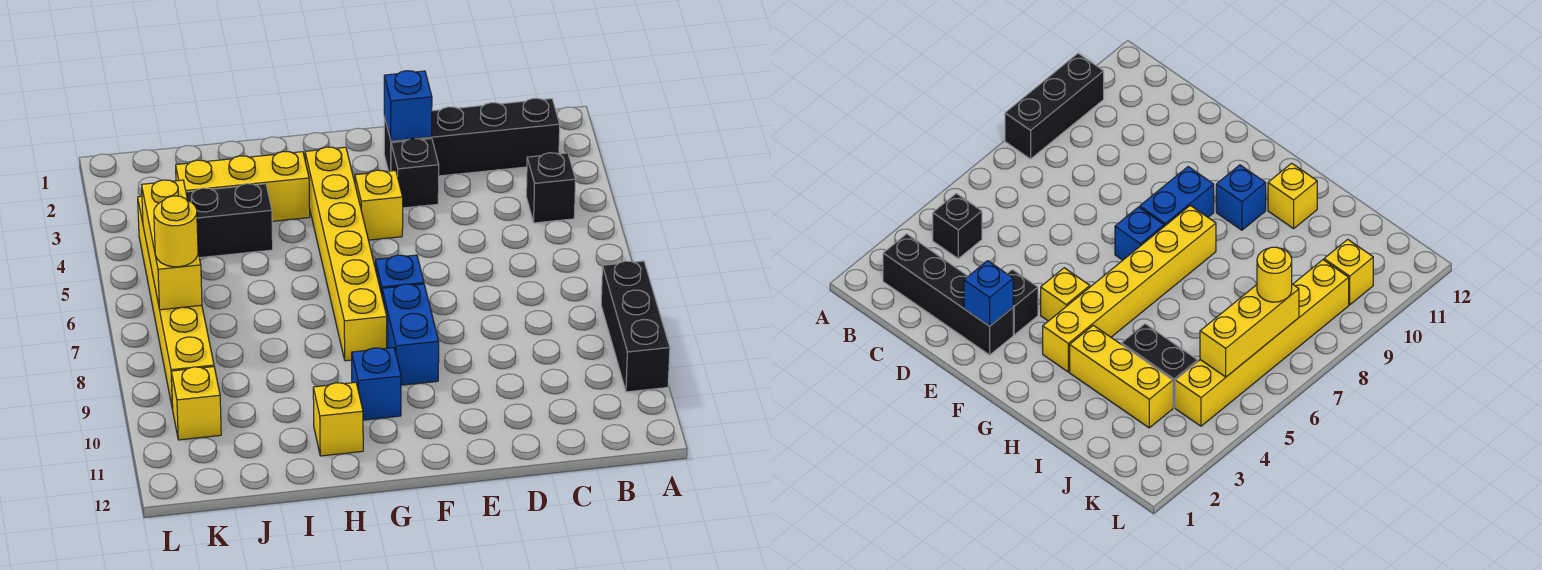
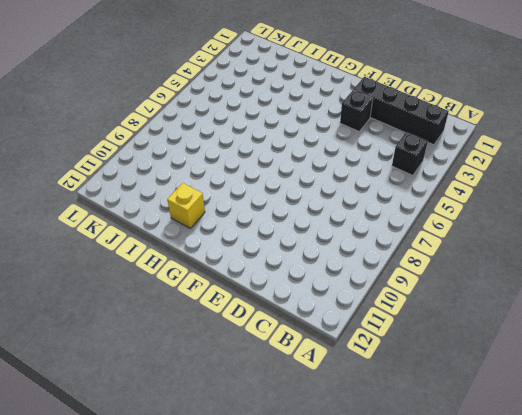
none -> black 1x3 brick [601,261,670,392]
none -> yellow 1x1 brick [355,170,403,240]
none -> blue 1x1 brick [375,255,424,294]

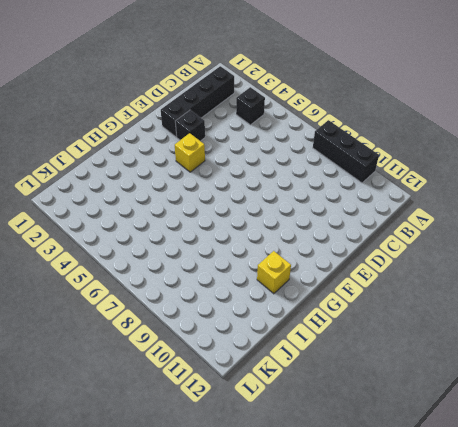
none -> blue 1x1 brick [375,255,424,294]
none -> blue 1x2 brick [382,284,439,385]
none -> yellow 1x6 brick [305,147,387,361]

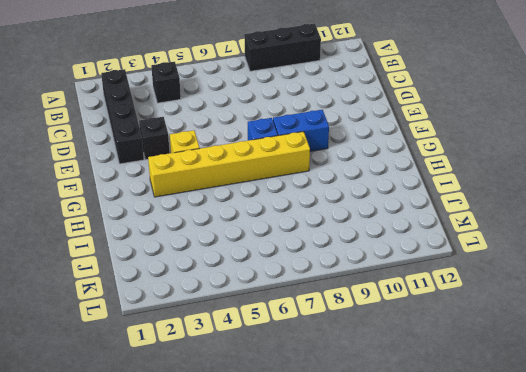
none -> blue 1x1 brick [352,348,401,420]
none -> yellow 1x3 brick [176,151,310,221]
none -> yellow 1x1 brick [313,382,363,456]

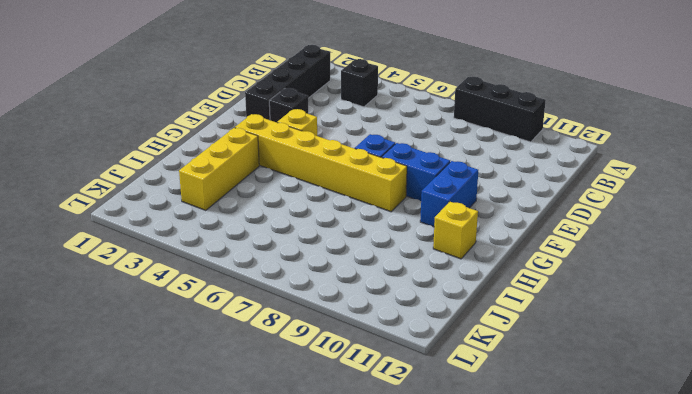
blue 1x2 brick [420,161,478,227] -> blue 1x1 brick [352,348,401,420]
none -> black 1x2 brick [186,184,273,258]
none -> yellow 1x6 brick [138,196,214,409]
none -> yellow 1x1 brick [171,367,221,440]

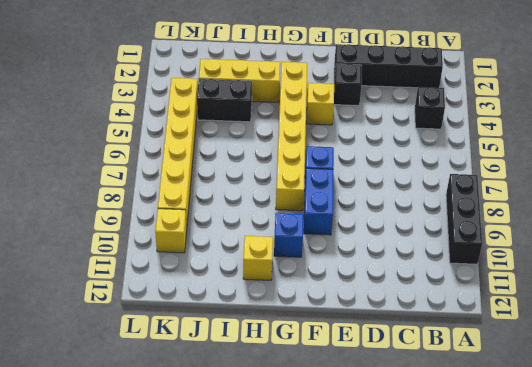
none -> blue 1x1 brick [384,71,432,141]
none -> yellow 1x3 brick [142,180,202,310]
none -> yellow 1x1 round brick [154,196,198,267]

